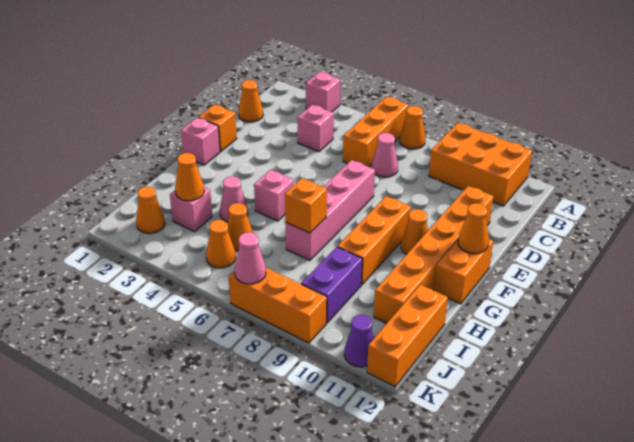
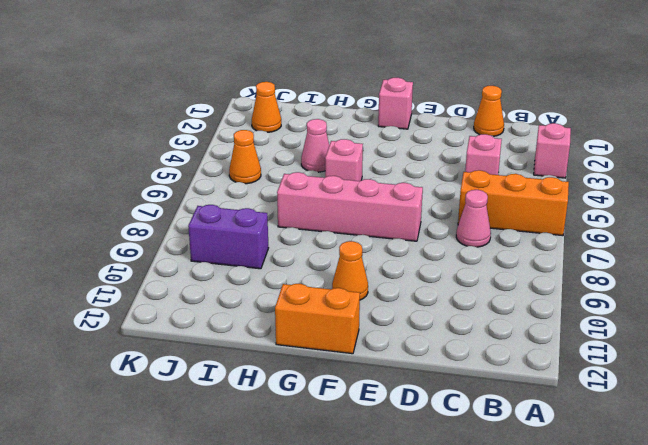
none -> orange 1x1 cone [400,106,425,149]
none -> orange 2x3 brick [429,123,532,206]
none -> orange 1x6 brick [374,186,494,323]

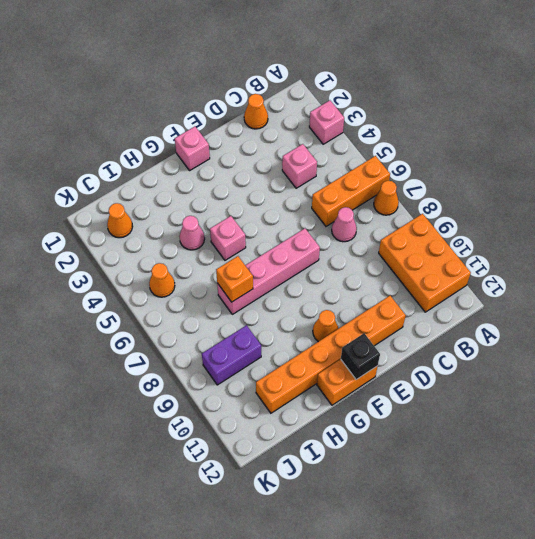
black 1x1 brick [341,333,380,380] -> orange 1x1 cone [458,203,489,254]
none -> orange 1x1 brick [199,104,237,151]
none -> orange 1x3 brick [338,196,411,285]
none -> pink 1x1 brick [170,187,212,231]

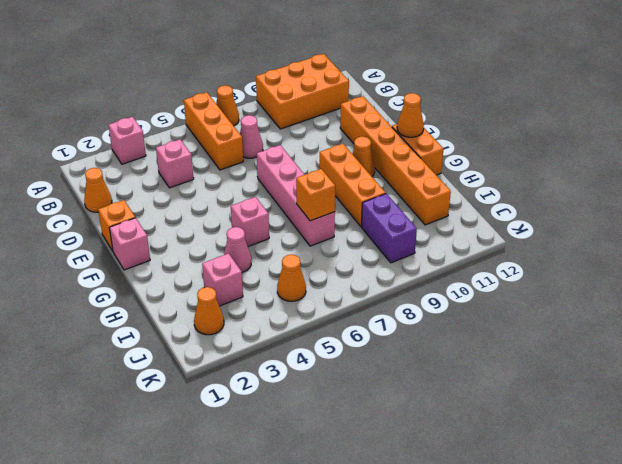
none -> orange 1x1 cone [227,203,253,251]
none -> orange 1x3 brick [367,285,448,387]
none -> orange 1x3 brick [229,268,327,343]

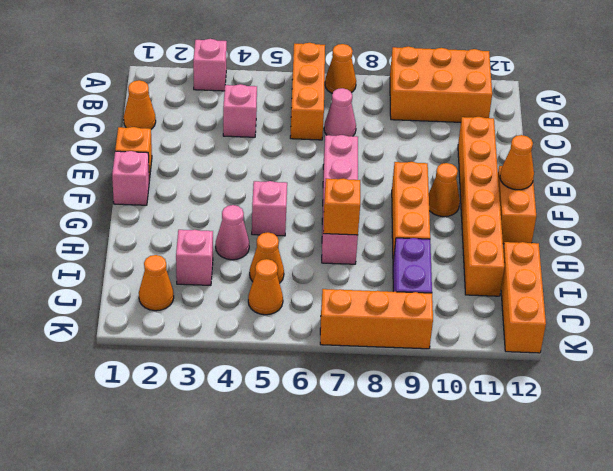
none -> purple 1x1 cone [344,315,374,367]
none -> orange 1x1 cone [175,153,204,201]
none -> pink 1x1 cone [235,232,266,284]

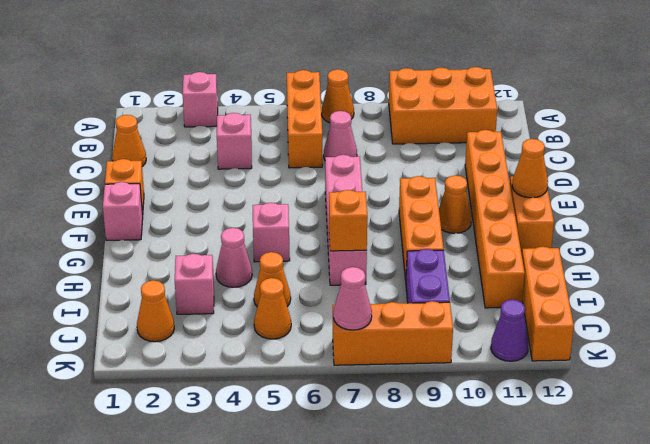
none -> orange 1x1 cone [175,153,204,201]

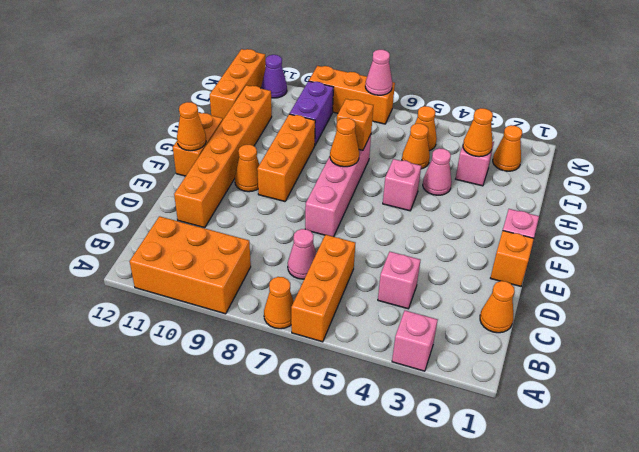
orange 1x1 cone [330,118,359,167] -> none

